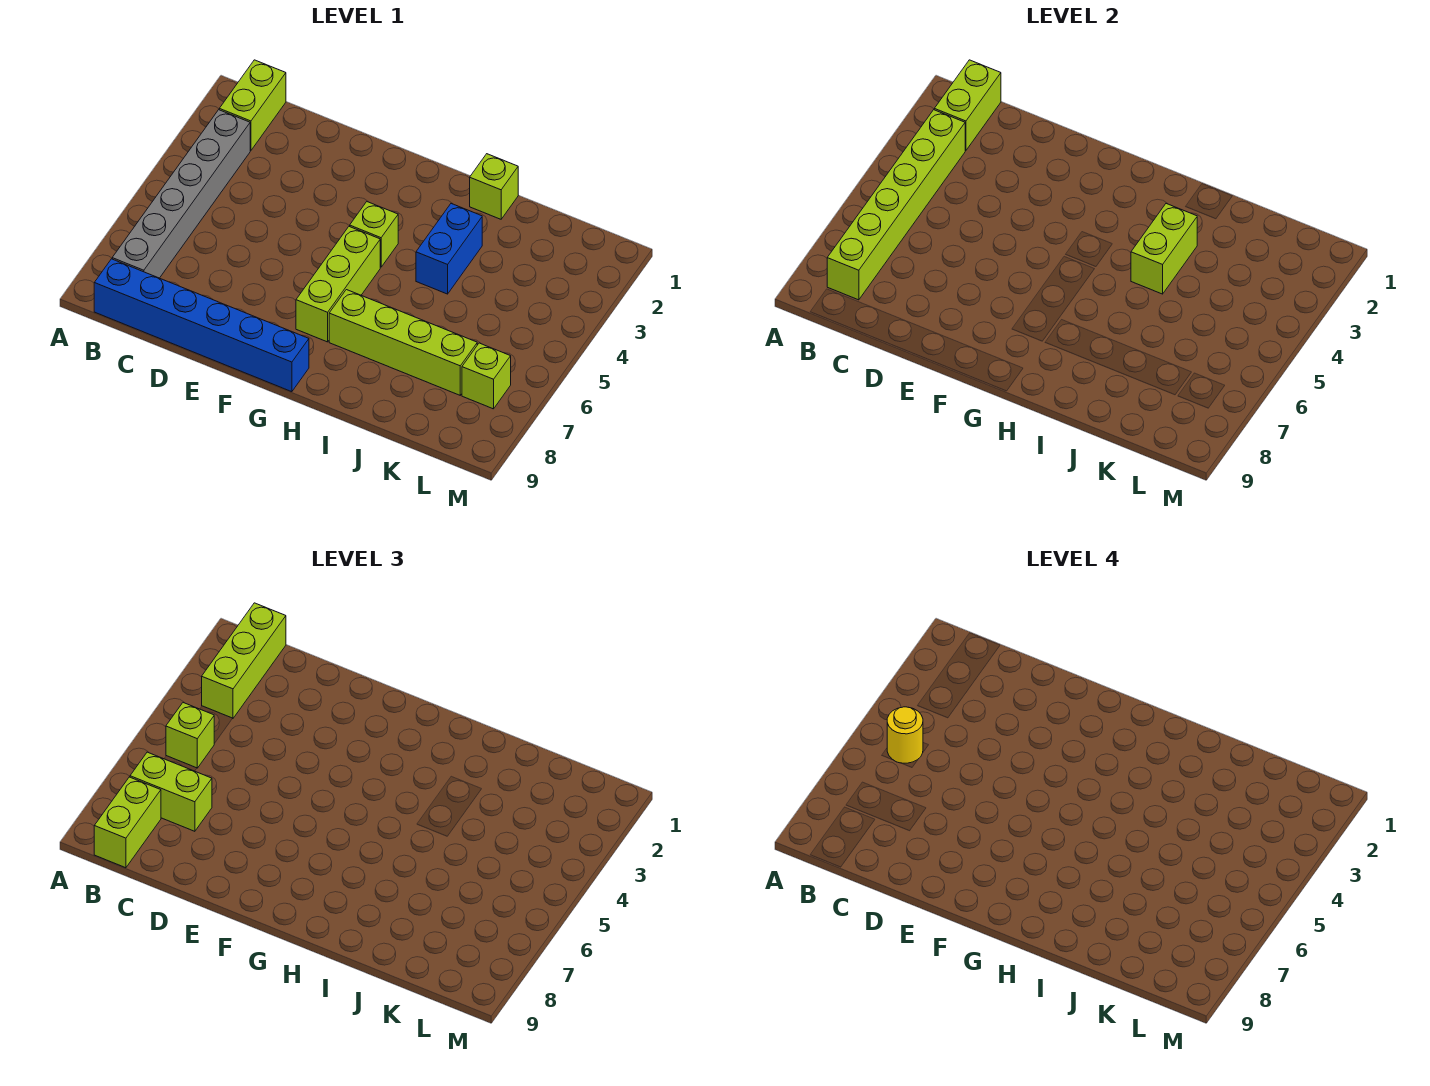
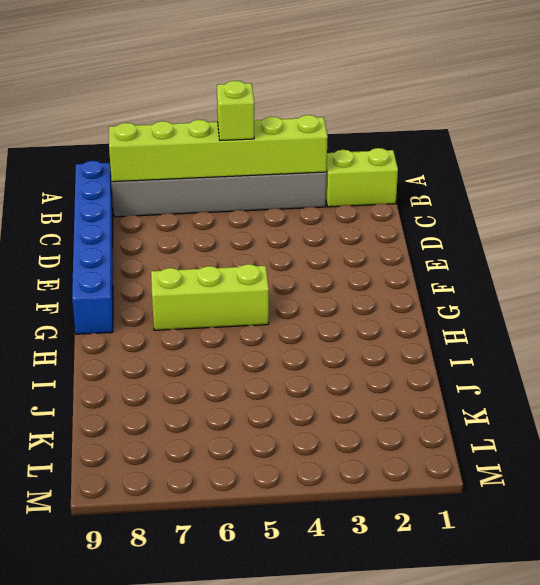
none -> lime 1x1 brick [350,202,398,267]
none -> lime 1x4 brick [329,290,477,395]
none -> lime 1x1 brick [470,154,518,219]

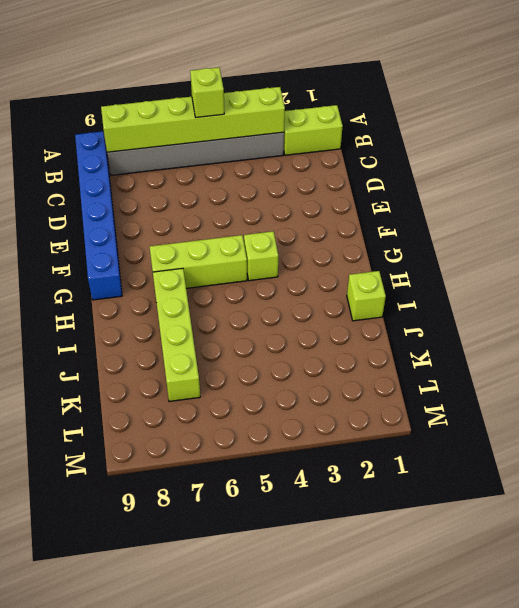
none -> blue 1x2 brick [416,204,482,294]
none -> lime 1x1 brick [462,343,511,409]
none -> lime 1x2 brick [934,60,1001,151]

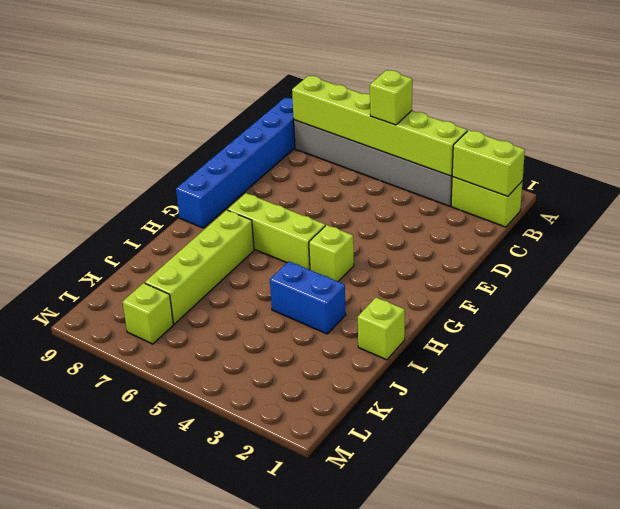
none -> lime 1x2 brick [1131,204,1197,294]
none -> lime 1x3 brick [202,603,286,718]
none -> lime 1x2 brick [130,752,212,831]

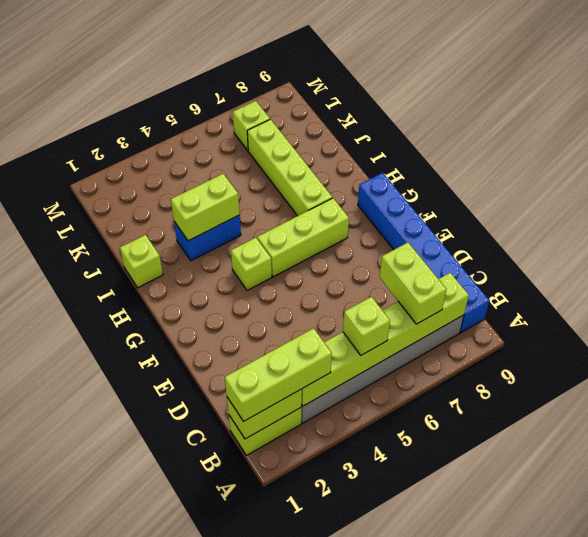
none -> lime 1x2 brick [94,777,161,868]
none -> yellow 1x1 round brick [887,707,923,763]

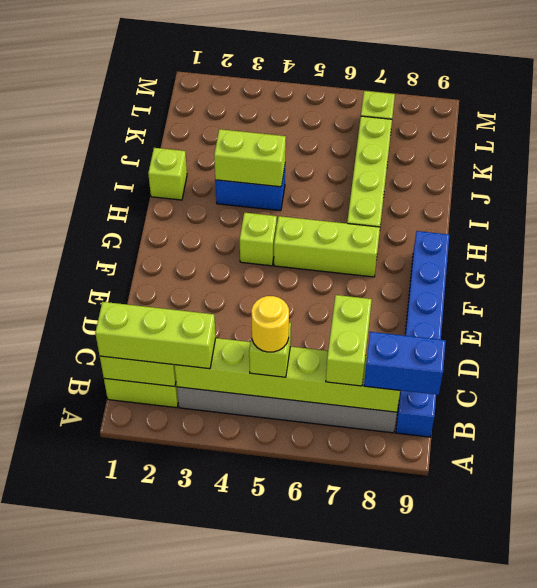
blue 1x2 brick [364,332,446,395] -> lime 1x2 brick [94,777,161,868]

